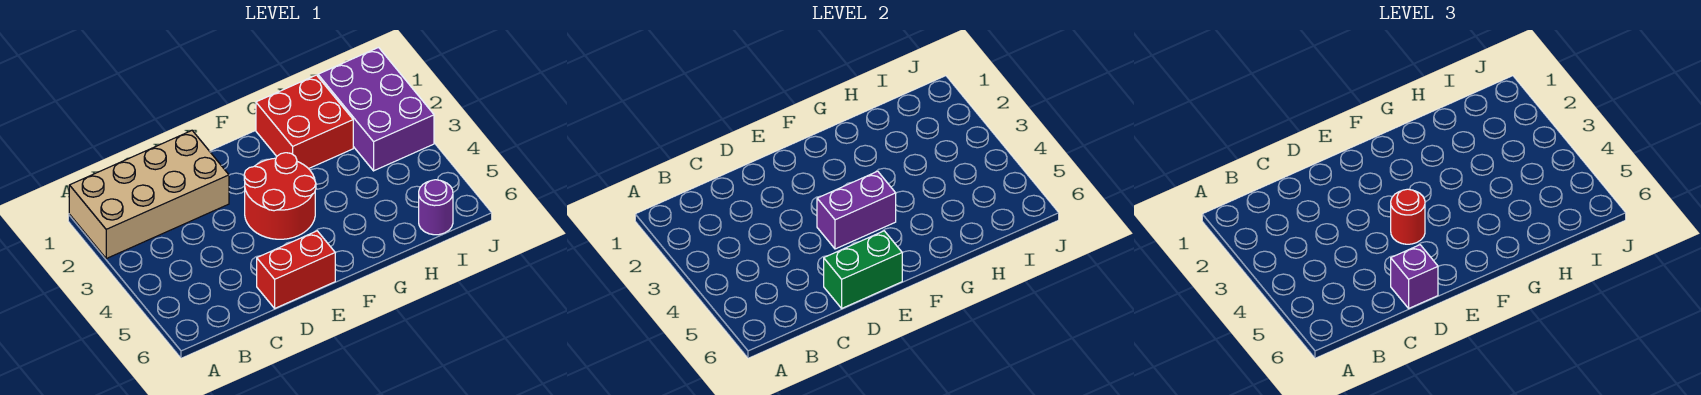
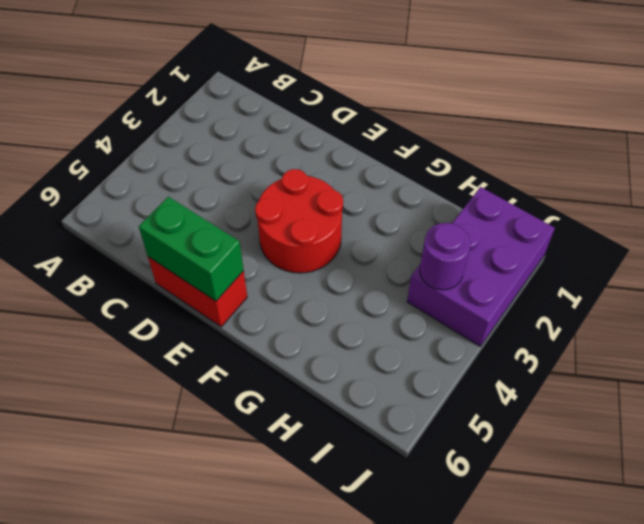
purple 1x1 round brick [420,223,471,290] -> purple 1x1 round brick moved to [419,180,453,235]
none -> tan 2x4 brick [69,131,229,258]
none -> red 2x2 brick [256,75,353,169]

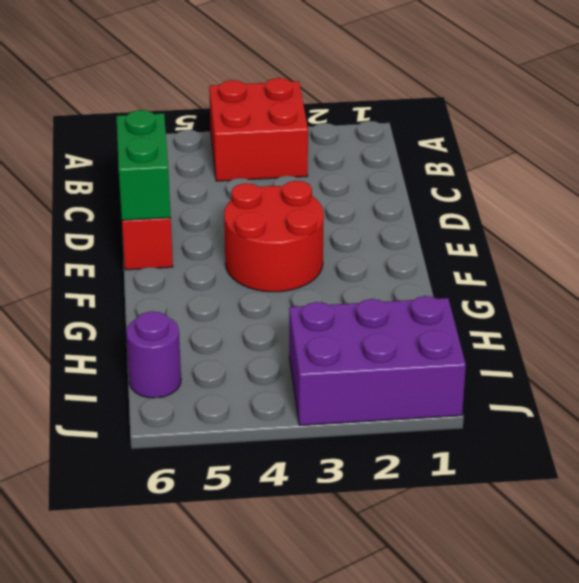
red 2x2 brick [209,78,308,181] -> red 2x2 brick moved to [256,75,353,169]
none -> tan 2x4 brick [69,131,229,258]
none -> purple 1x2 brick [817,171,896,249]

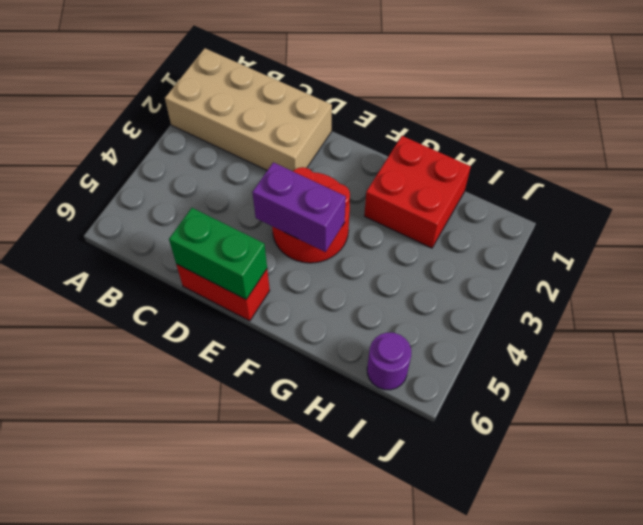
none -> purple 2x3 brick [318,48,434,171]
none -> purple 1x1 brick [1391,245,1438,308]

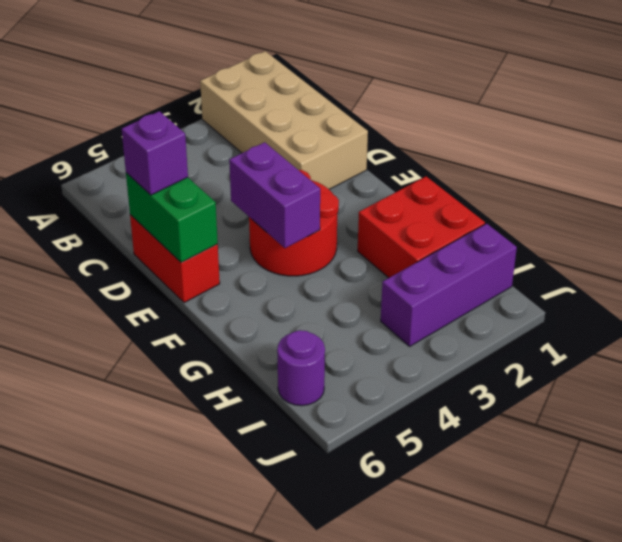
purple 1x3 brick [381,224,517,346] -> purple 2x3 brick [318,48,434,171]
none -> red 1x1 round brick [1391,189,1425,244]

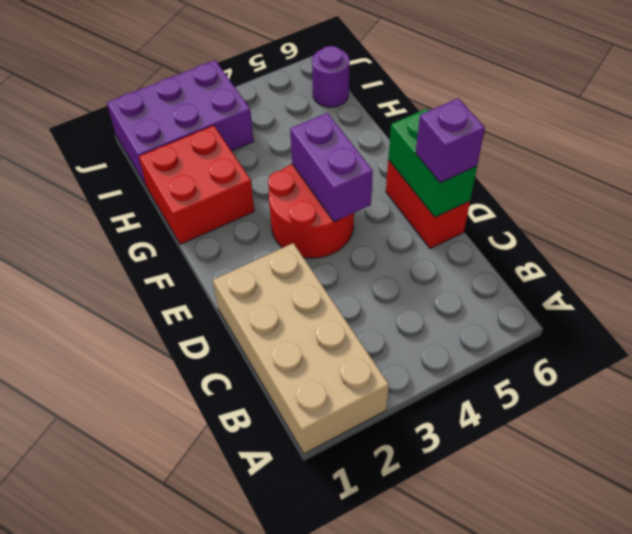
none -> red 1x1 round brick [1391,189,1425,244]

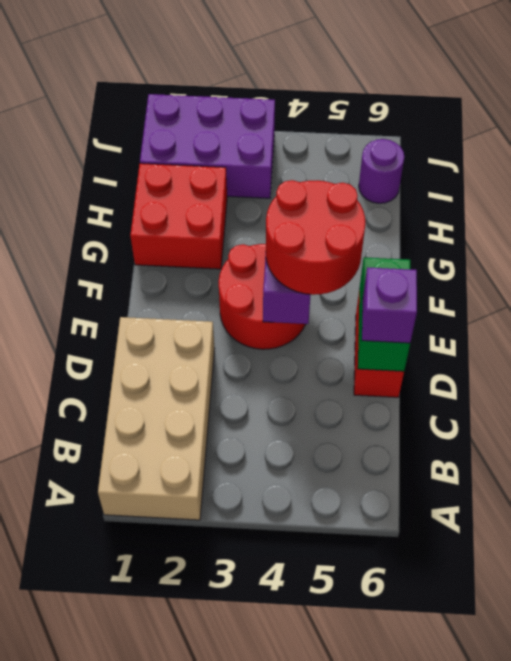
red 2x2 round brick [266,180,365,295] -> red 1x1 round brick [1391,189,1425,244]

